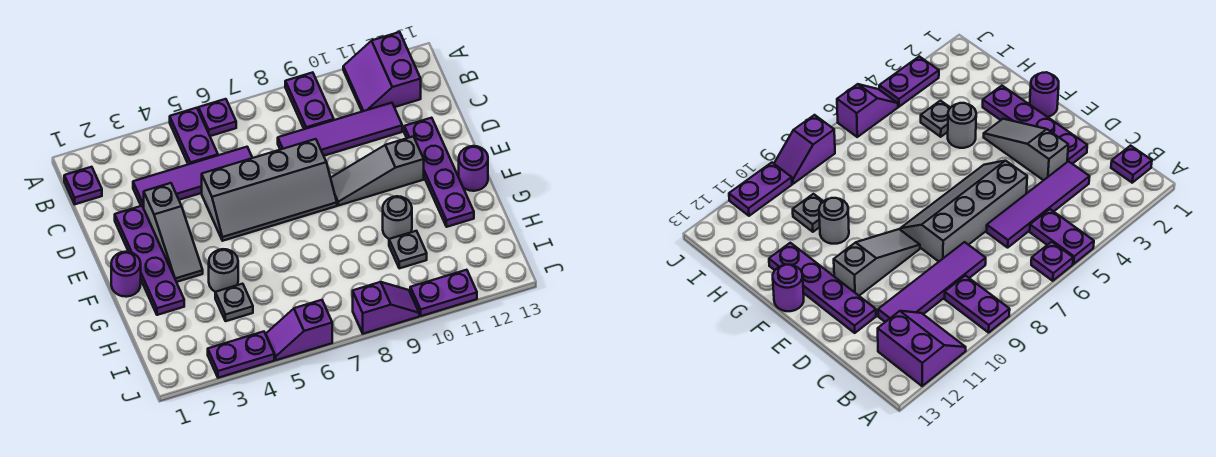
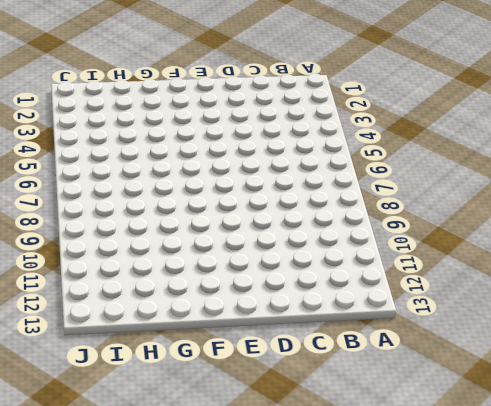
none -> purple 1x2 plate [170,108,218,164]
none -> purple 1x1 plate [198,99,236,136]
none -> purple 1x2 plate [285,72,334,129]

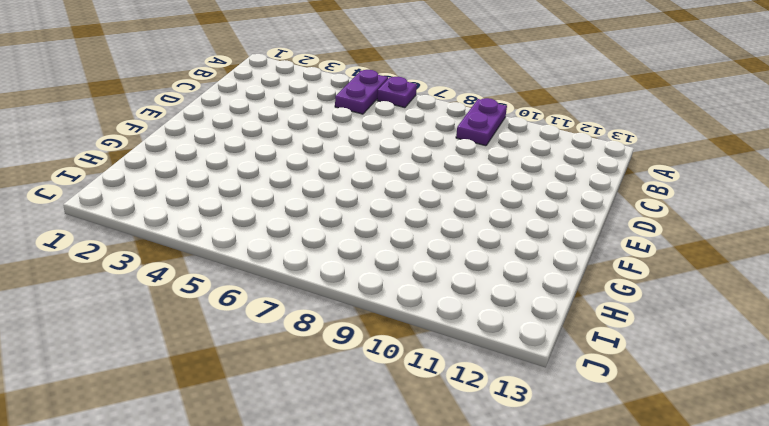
none -> purple 2x2 slope [343,32,421,112]
none -> purple 1x1 plate [64,167,102,204]
none -> purple 1x4 tile [133,147,252,208]

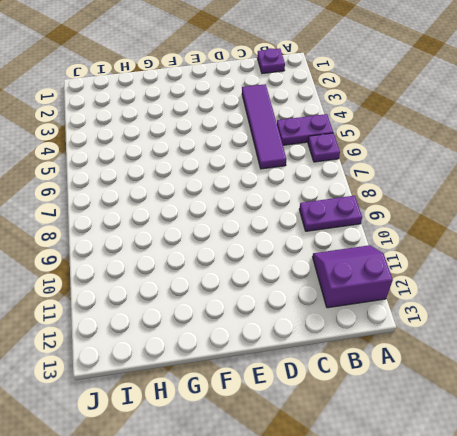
none -> purple 1x4 tile [278,103,402,156]
none -> purple 1x4 plate [115,206,184,315]
none -> grey 1x3 slope [144,183,203,282]

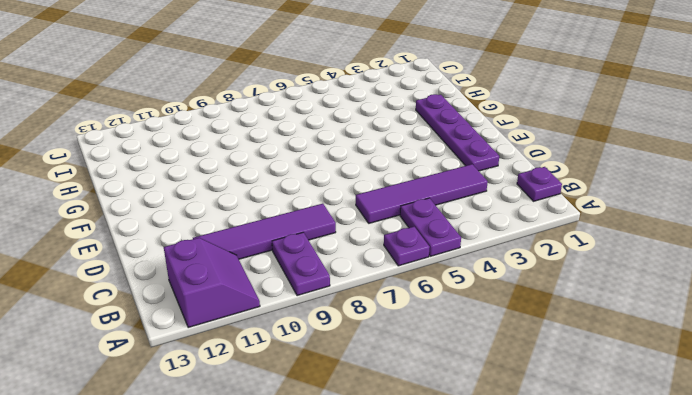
none -> grey 1x3 slope [144,183,203,282]
none -> grey 2x4 slope [202,139,337,241]
none -> purple 1x4 plate [404,118,474,227]

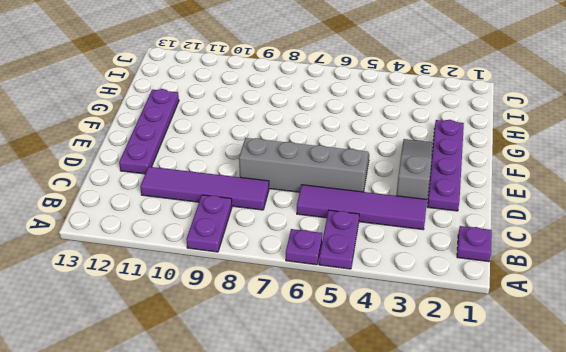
none -> purple 2x2 slope [343,32,421,112]
none -> grey 1x3 slope [331,137,424,206]
none -> purple 1x1 round brick [111,252,141,297]

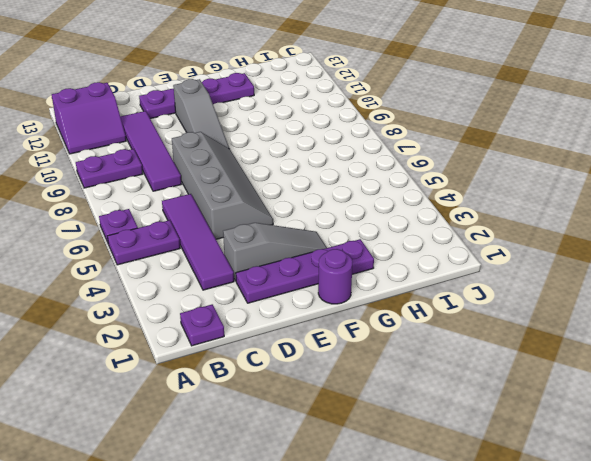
none -> purple 1x1 round brick [459,146,488,191]
none -> grey 1x1 round brick [209,249,238,292]
none -> grey 1x1 round brick [383,196,412,239]

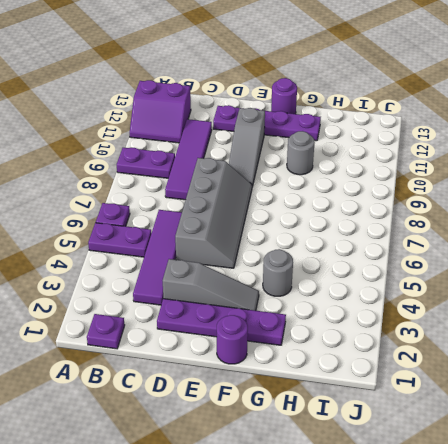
none -> grey 1x1 plate [215,284,253,321]
none -> grey 1x1 plate [389,231,427,268]
none -> purple 1x2 plate [208,332,274,378]

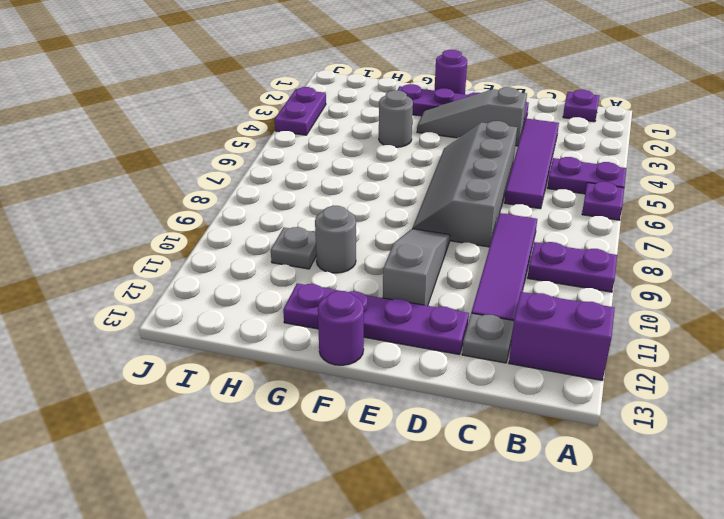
grey 1x1 plate [462,313,514,363] -> grey 1x1 plate moved to [215,284,253,321]
none -> purple 1x2 slope [266,300,332,360]
none -> purple 1x2 slope [353,282,419,334]
none -> purple 1x2 plate [410,270,477,316]

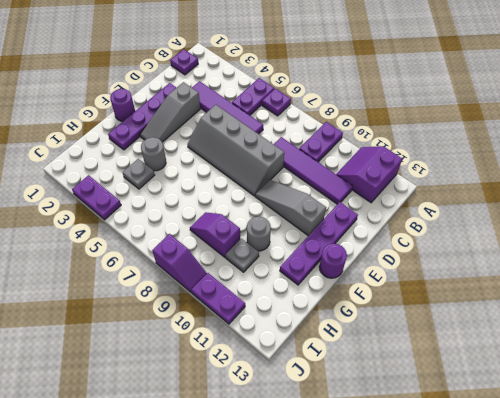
purple 1x2 slope [190,212,240,257] -> purple 1x2 slope moved to [266,300,332,360]

